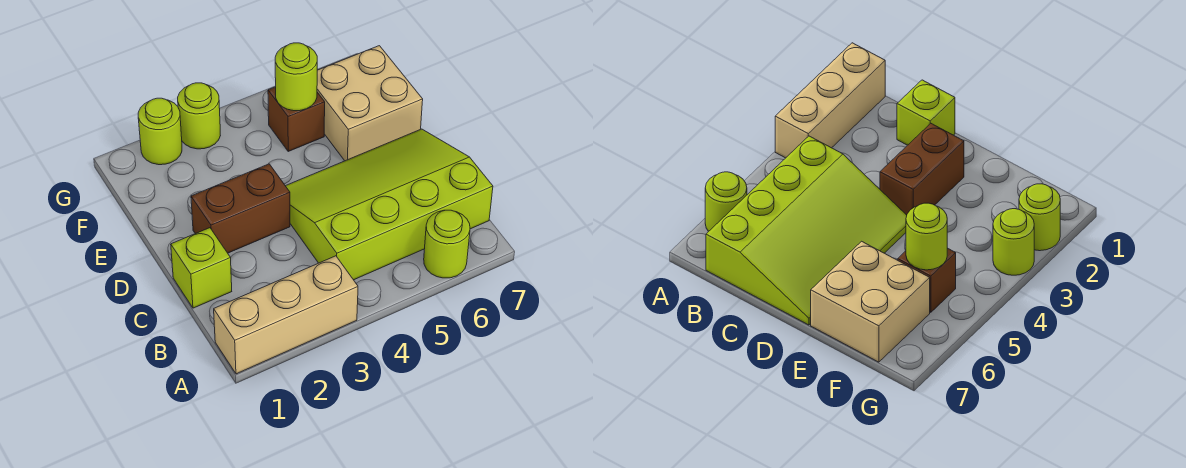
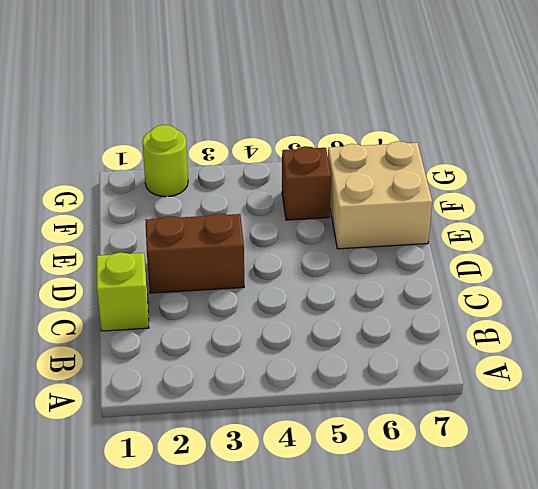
none -> tan 1x3 brick [214,256,358,374]
none -> lime 1x1 round brick [424,210,470,278]

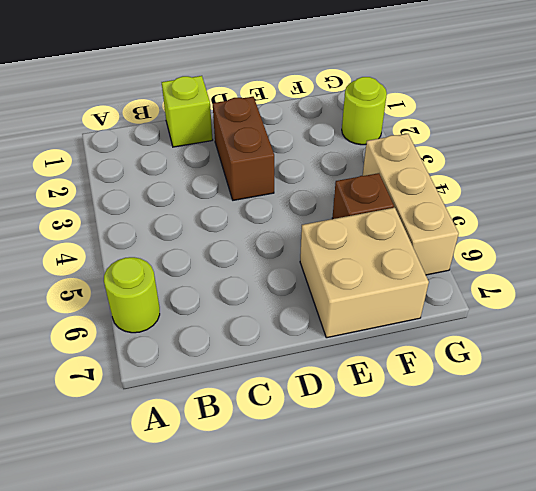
tan 1x3 brick [362,134,459,275] -> tan 1x3 brick moved to [214,256,358,374]
none -> lime 3x4 slope [286,129,493,280]
none -> lime 1x1 round brick [178,83,220,149]

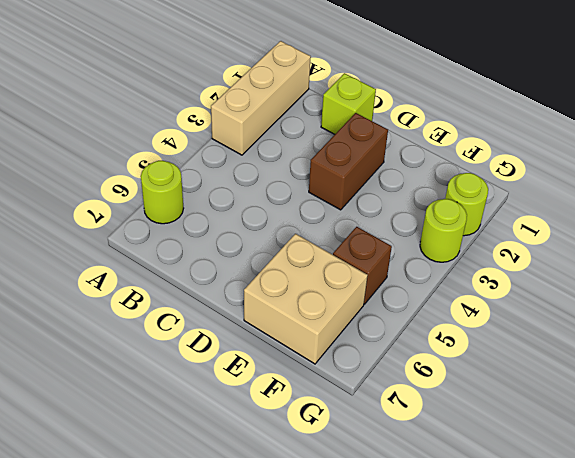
none -> lime 3x4 slope [286,129,493,280]
none -> lime 1x1 round brick [275,43,317,111]

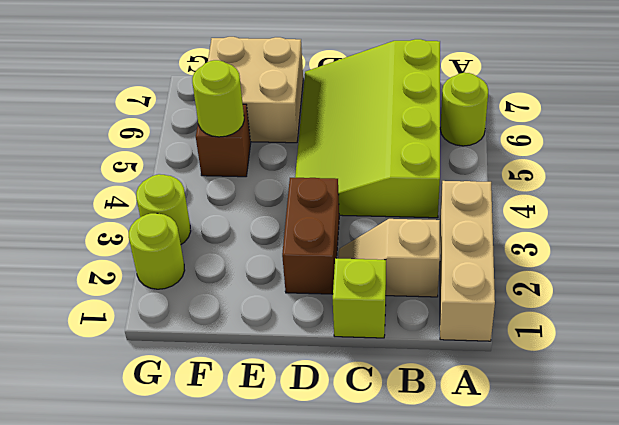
tan 1x2 slope [338,219,440,297] -> none

